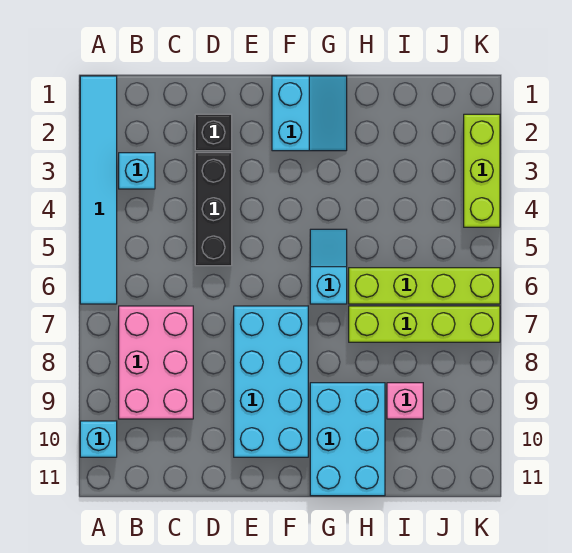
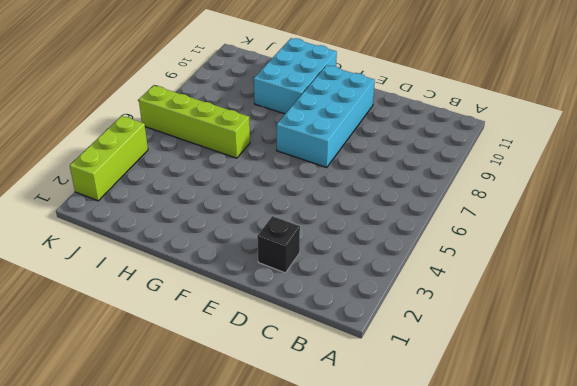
none -> cyan 1x6 tile [80,76,117,304]
none -> cyan 1x1 brick [80,421,117,457]
none -> cyan 1x1 brick [119,153,155,189]

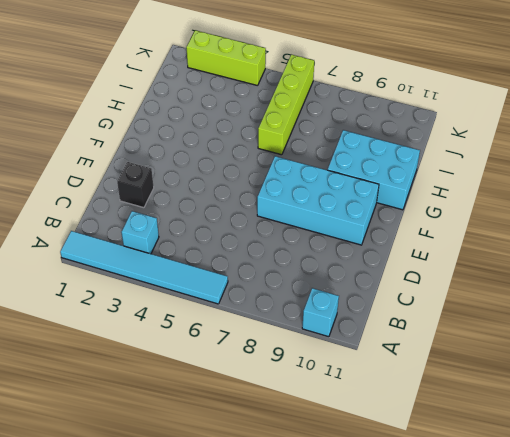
none -> pink 2x3 brick [119,306,193,419]
none -> black 1x3 brick [195,153,232,266]
none -> cyan 2x2 slope [272,76,347,151]

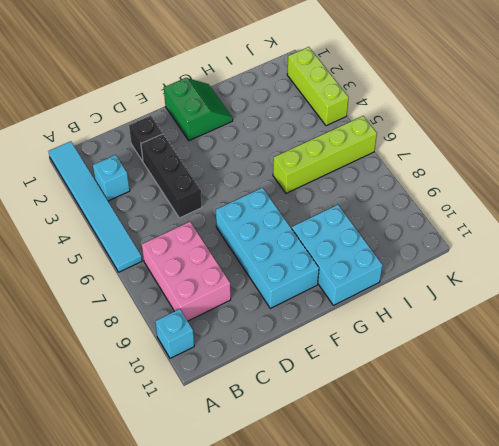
green 2x2 slope [164,78,233,141] -> cyan 2x2 slope [272,76,347,151]
none -> cyan 1x2 slope [310,229,347,304]
none -> lime 1x4 brick [349,306,500,342]
none -> pink 1x1 brick [387,383,423,419]

